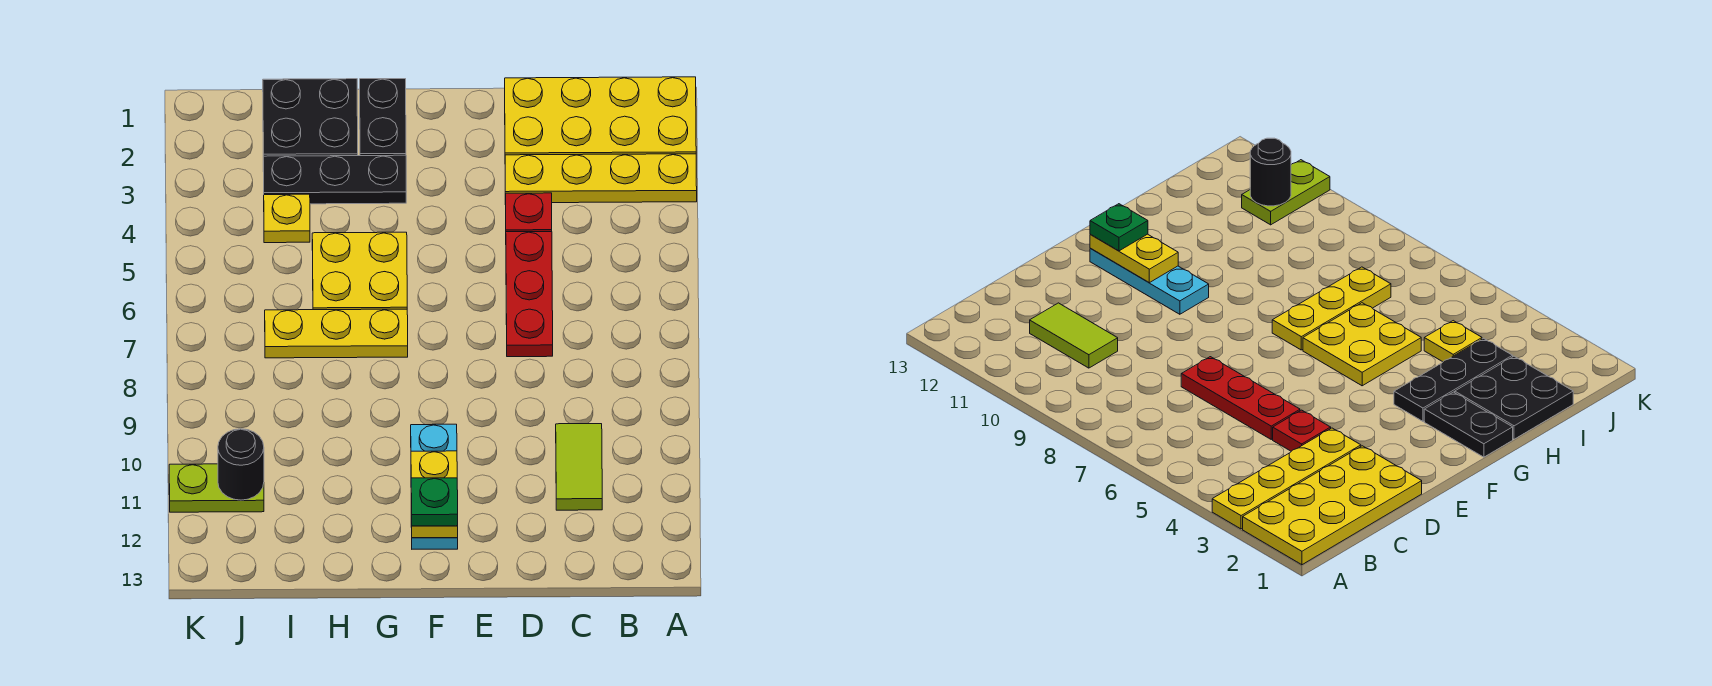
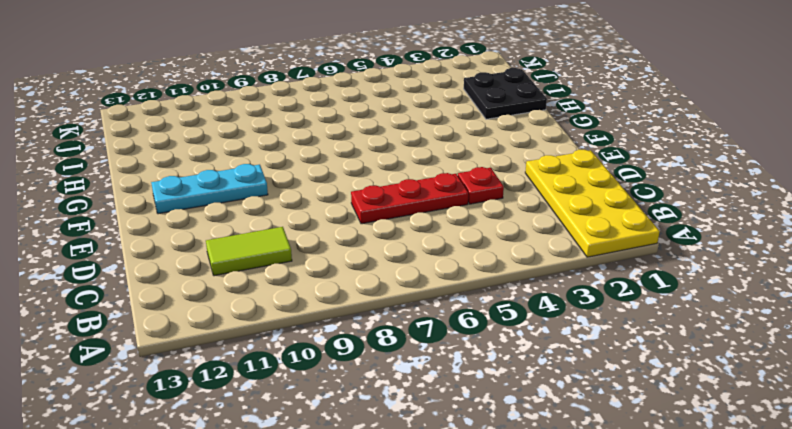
none -> yellow 1x4 plate [505,154,697,203]
none -> black 1x2 plate [360,79,406,156]
none -> black 1x3 plate [263,155,406,204]

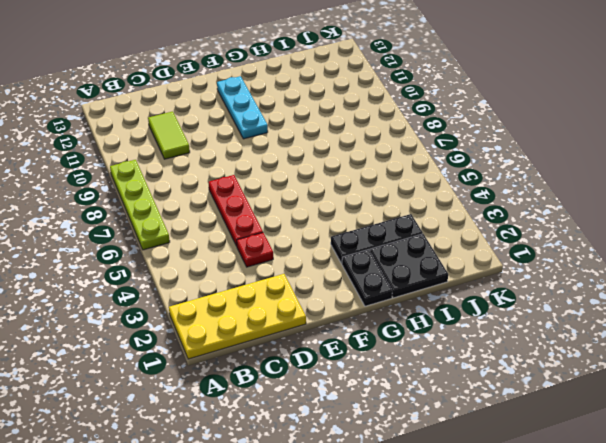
lime 1x4 plate [110,160,170,250] -> none
none -> yellow 1x4 plate [505,154,697,203]
none -> yellow 2x2 plate [312,232,407,310]
none -> yellow 1x3 plate [265,309,408,358]

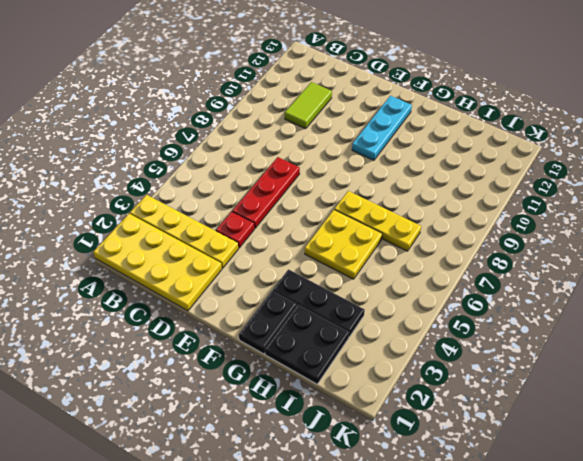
none -> yellow 1x1 plate [264,194,310,243]
none -> lime 1x2 plate [169,464,264,512]
none -> yellow 1x2 plate [411,451,458,538]

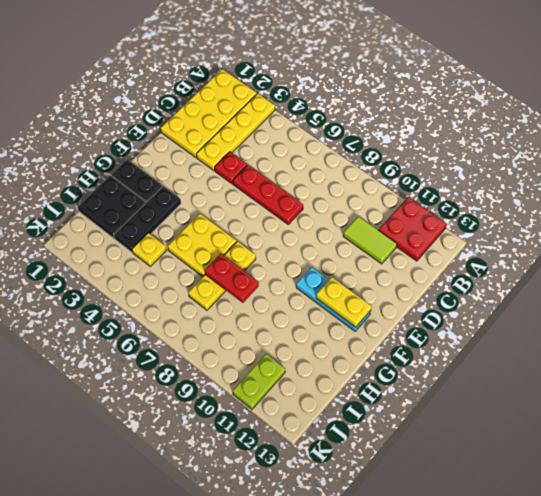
red 2x2 plate [379,197,447,261] -> none
red 1x2 plate [205,254,259,303] -> none
none -> black 1x1 round brick [218,429,264,500]
none -> green 1x1 plate [411,478,458,526]

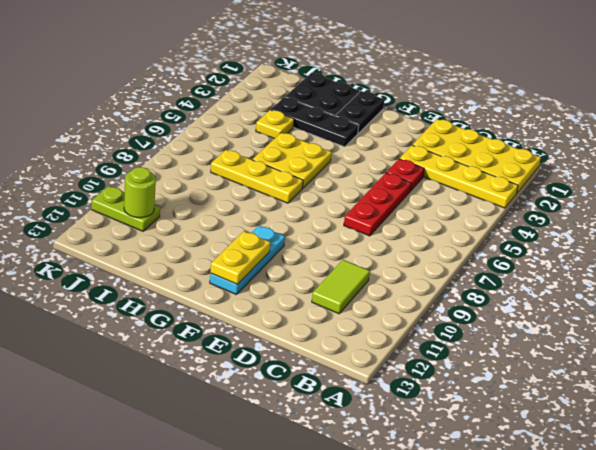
lime 1x1 round brick [124,167,156,218] -> black 1x1 round brick [218,429,264,500]
none -> green 1x1 plate [411,478,458,526]

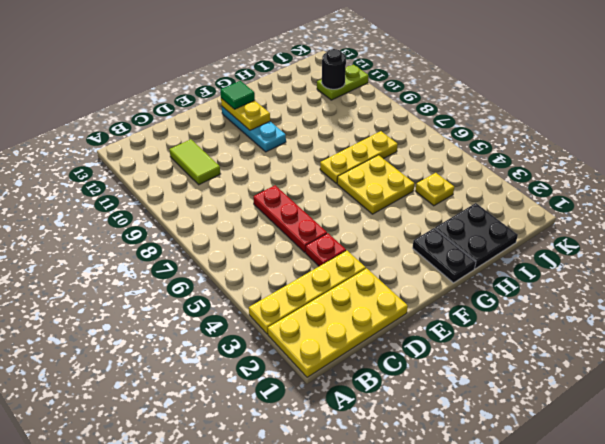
green 1x1 tile [220,81,255,109] -> green 1x1 plate [411,478,458,526]
none -> black 1x3 plate [263,155,406,204]

